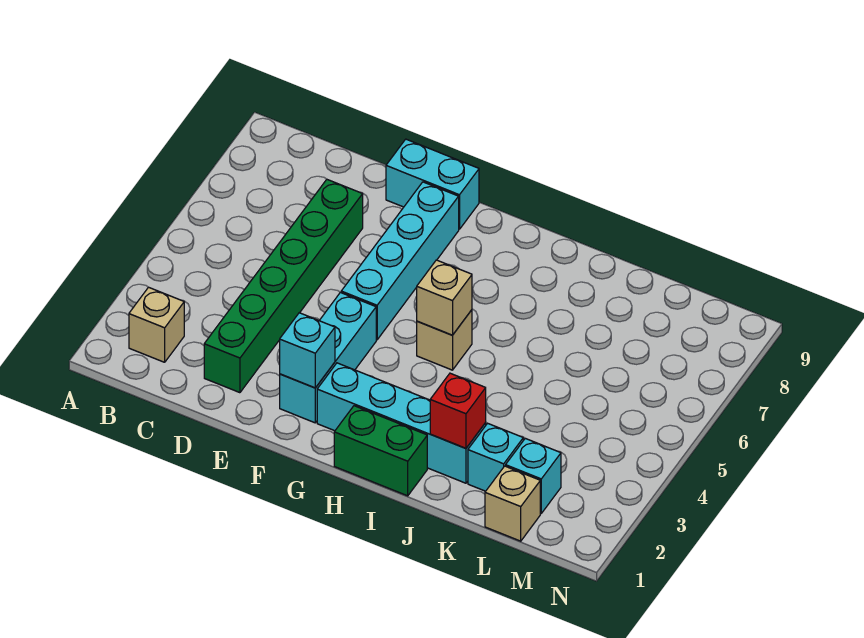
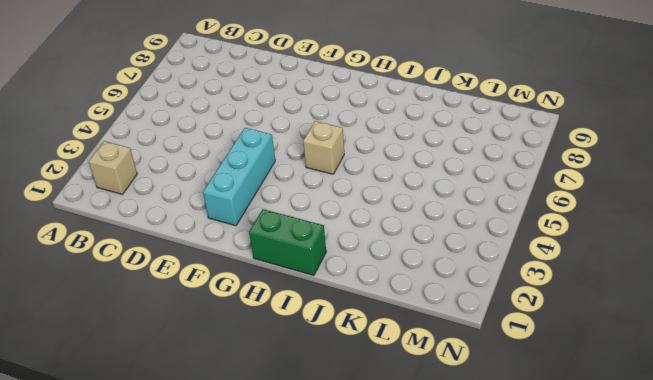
none -> green 1x6 brick [204,180,363,393]
none -> cyan 1x2 brick [386,139,479,229]
none -> cyan 1x4 brick [341,182,459,340]

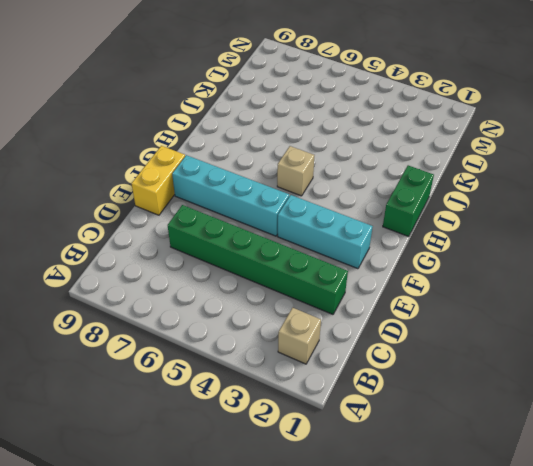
yellow 1x2 brick [131,146,185,215] -> cyan 1x2 brick [386,139,479,229]
none -> cyan 1x4 brick [317,363,486,483]
none -> cyan 1x1 brick [468,423,523,491]
none -> tan 1x1 brick [485,466,540,541]

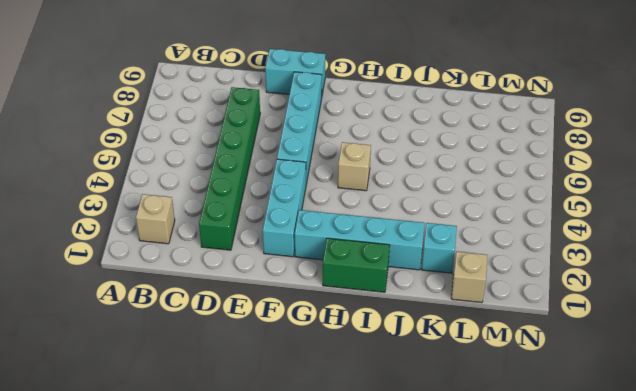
none -> cyan 1x1 brick [506,438,561,513]
none -> cyan 1x1 brick [280,313,335,388]
none -> tan 1x1 brick [417,260,472,335]

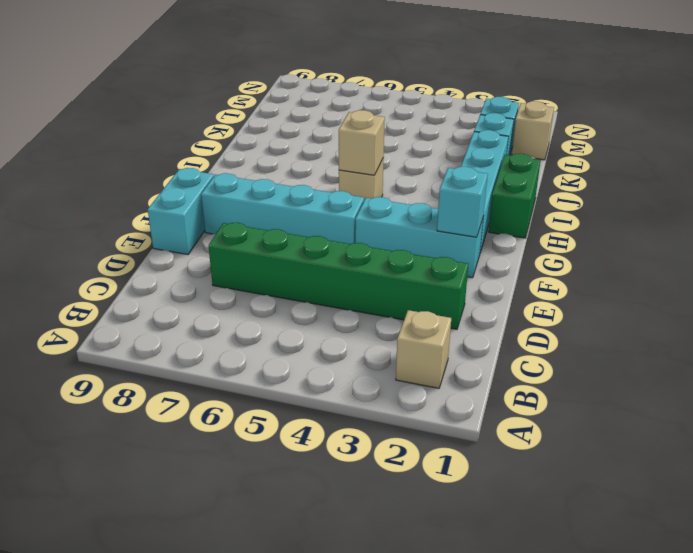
none -> red 1x1 brick [430,373,486,448]

